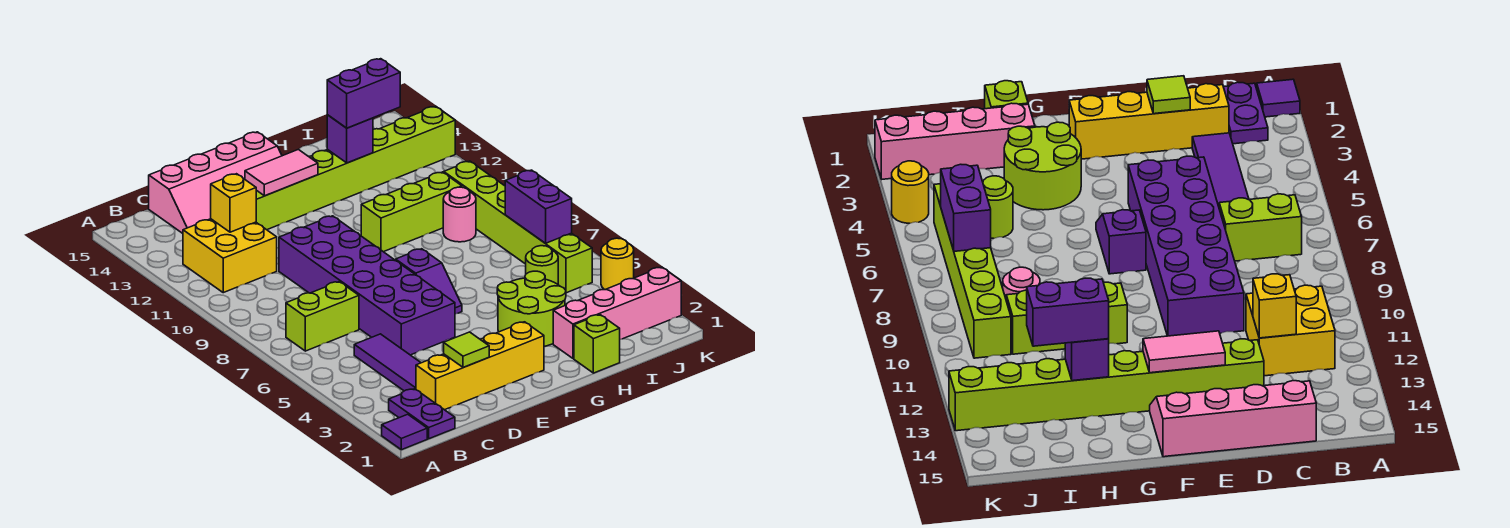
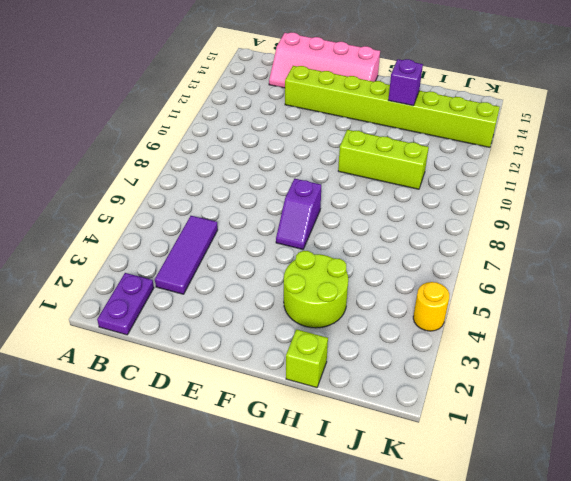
none -> purple 1x1 tile [382,414,427,450]
none -> lime 1x2 brick [286,282,359,351]
none -> yellow 2x2 brick [183,219,277,293]

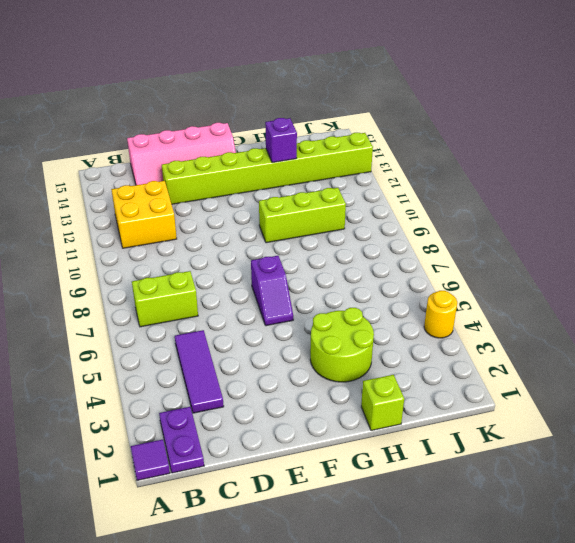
none -> yellow 1x4 brick [416,322,544,410]
none -> purple 2x6 brick [279,216,455,355]
none -> pink 1x4 brick [553,267,681,358]

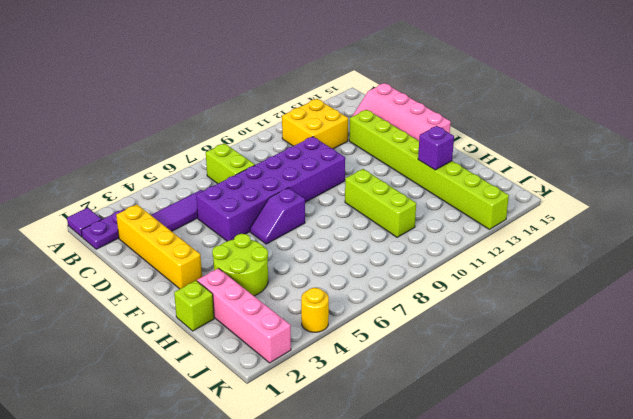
none -> lime 1x1 round brick [526,246,558,284]
none -> pink 1x1 round brick [443,187,476,242]
none -> lime 1x6 brick [444,161,592,293]

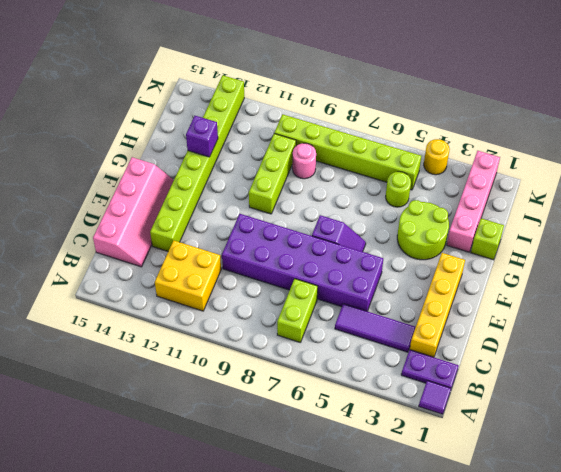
none -> yellow 1x1 brick [211,174,256,232]
none -> lime 1x1 tile [444,332,489,368]
none -> pink 1x2 tile [245,149,318,196]

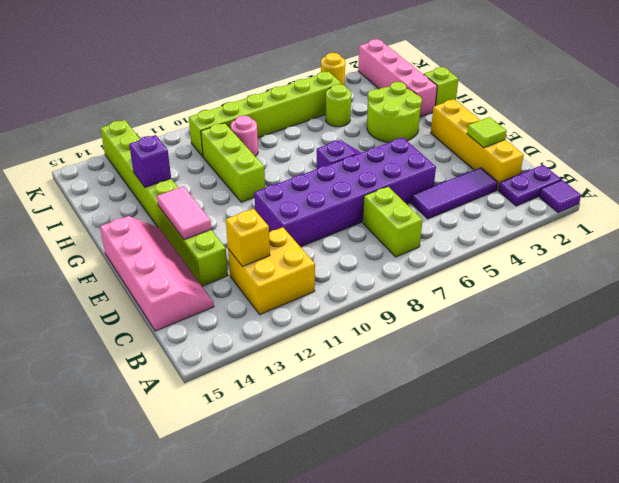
none -> purple 1x2 brick [505,170,572,243]
none -> purple 1x2 brick [327,59,400,128]

